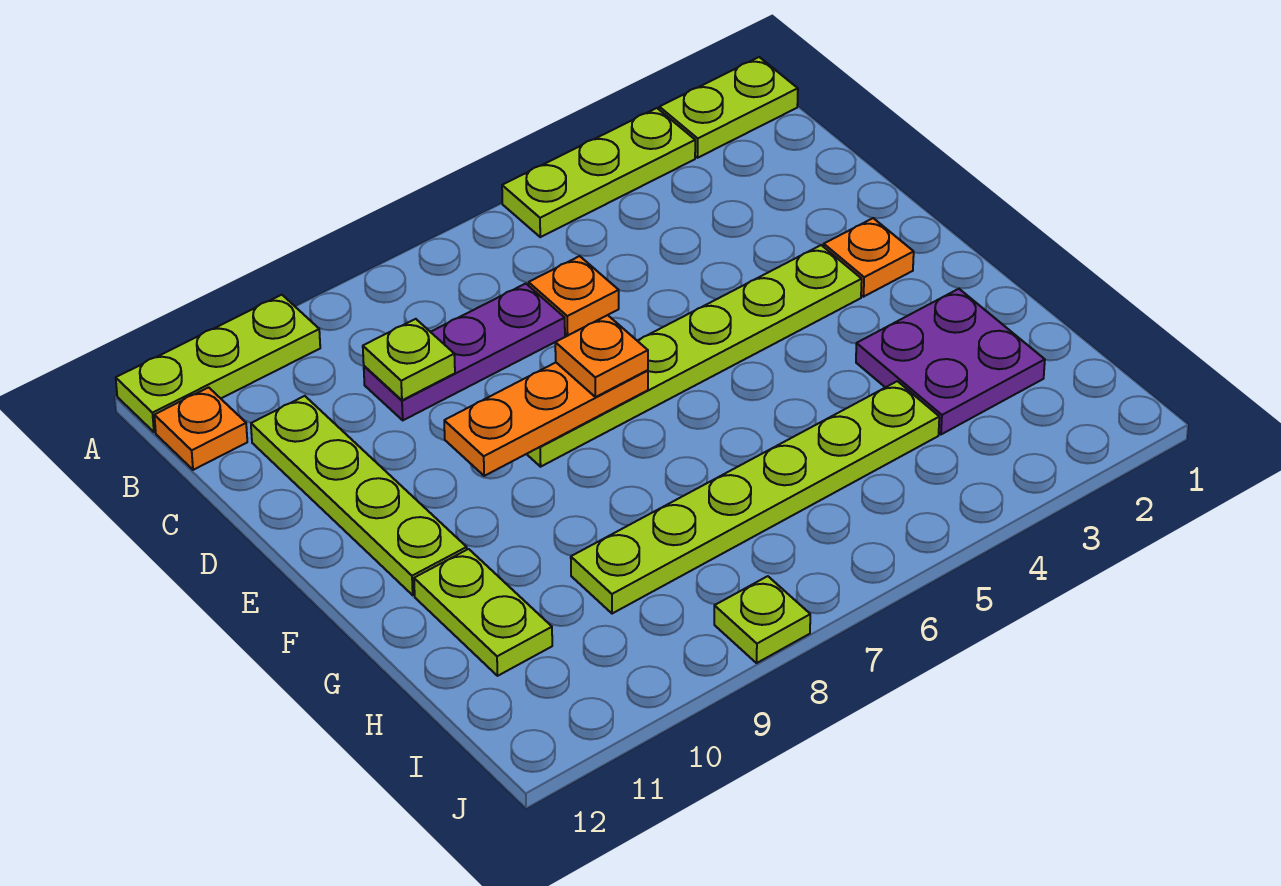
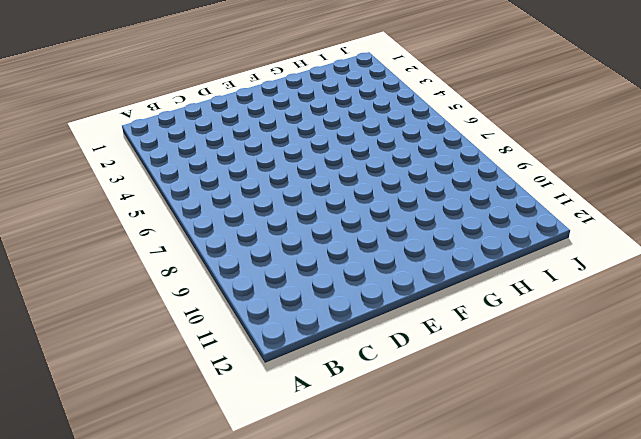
none -> lime 1x2 plate [659,57,798,158]
none -> lime 1x3 plate [502,108,695,237]
none -> lime 1x3 plate [116,295,320,432]

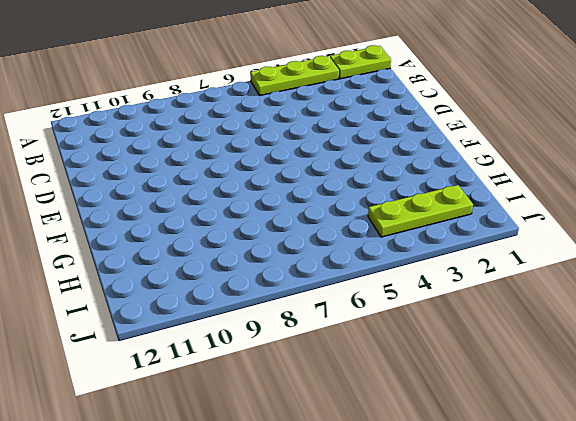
lime 1x3 plate [368,185,473,237] -> lime 1x3 plate moved to [116,295,320,432]
none -> orange 1x1 plate [154,387,247,470]
none -> orange 1x1 plate [529,256,619,336]
none -> purple 1x3 plate [364,284,565,420]

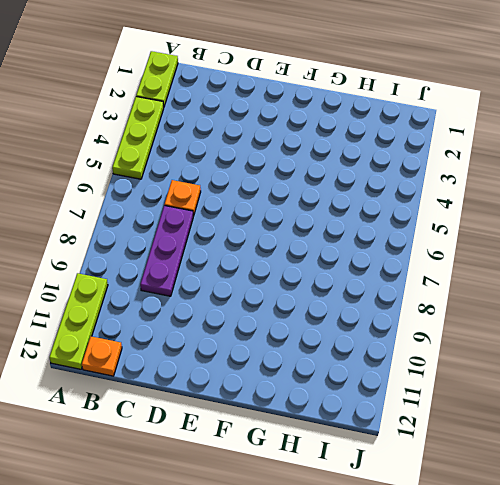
none -> lime 1x4 plate [251,396,467,595]
none -> orange 1x1 plate [824,218,914,297]
none -> lime 1x6 plate [527,245,862,467]

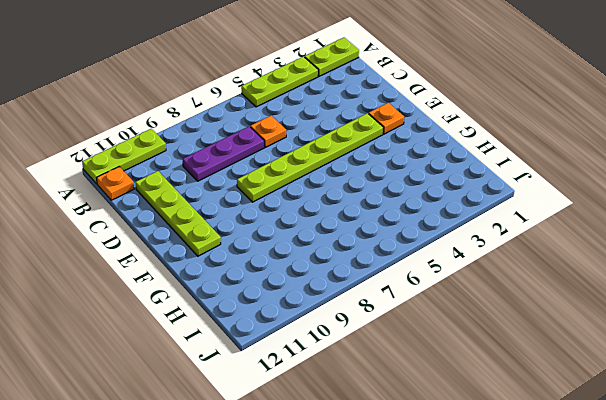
none -> purple 2x2 plate [856,289,1045,434]
none -> lime 1x2 plate [414,549,552,676]
none -> lime 1x6 plate [571,381,939,614]

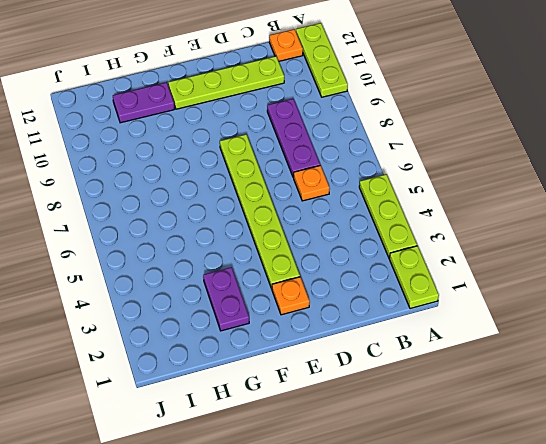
purple 1x2 plate [203,267,249,331] -> purple 2x2 plate [856,289,1045,434]
purple 1x2 plate [113,82,175,123] -> lime 1x2 plate [414,549,552,676]
none -> lime 1x6 plate [571,381,939,614]
none -> lime 1x1 plate [714,576,810,663]
none -> lime 1x1 plate [363,319,455,400]

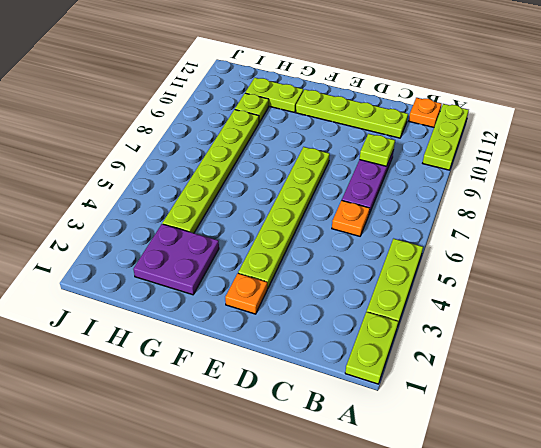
lime 1x1 plate [235,93,269,123] -> lime 1x1 plate moved to [714,576,810,663]
none -> orange 1x3 plate [444,363,648,476]
none -> orange 1x1 plate [555,315,648,397]

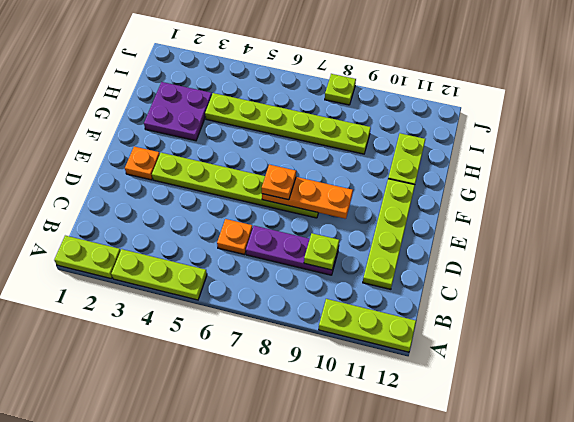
none -> orange 1x1 plate [154,387,247,470]

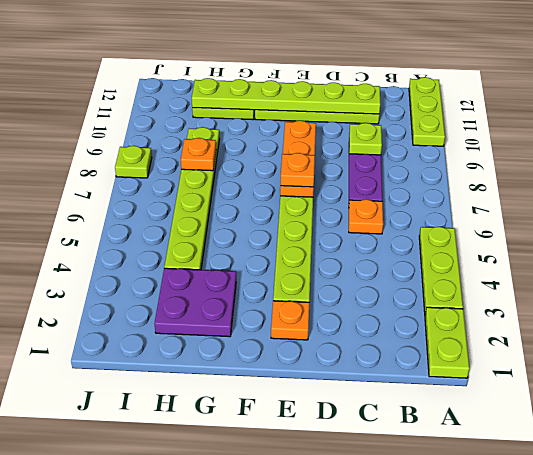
lime 1x6 plate [192,78,380,114] -> none
orange 1x1 plate [181,138,216,171] -> orange 1x1 plate moved to [154,387,247,470]

